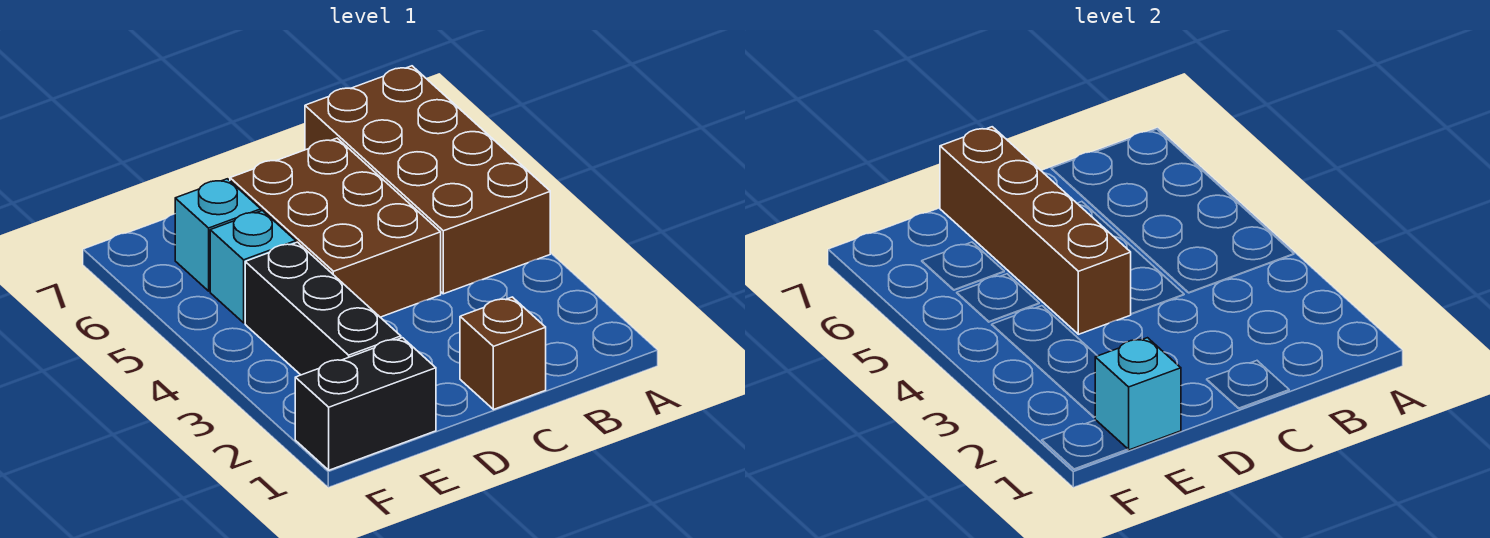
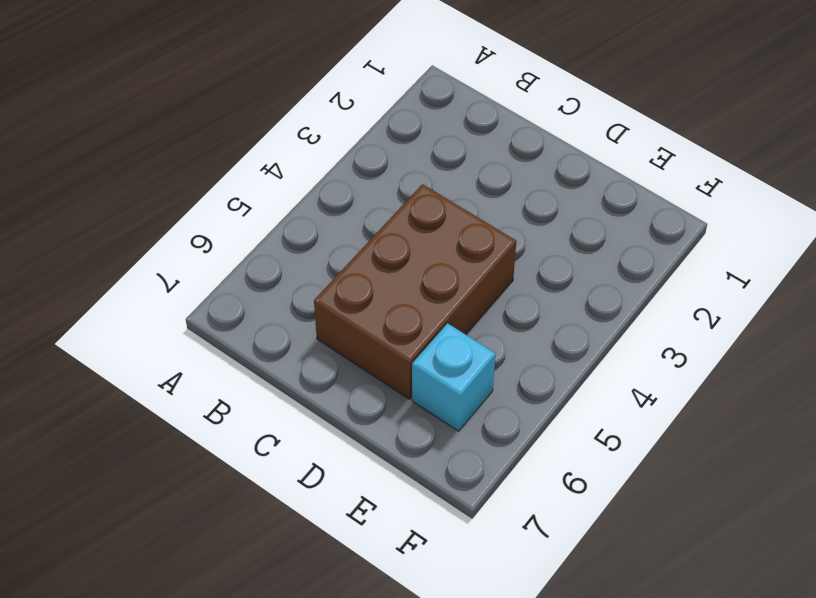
none -> brown 2x4 brick [305,66,550,294]
none -> brown 1x1 brick [460,297,546,410]

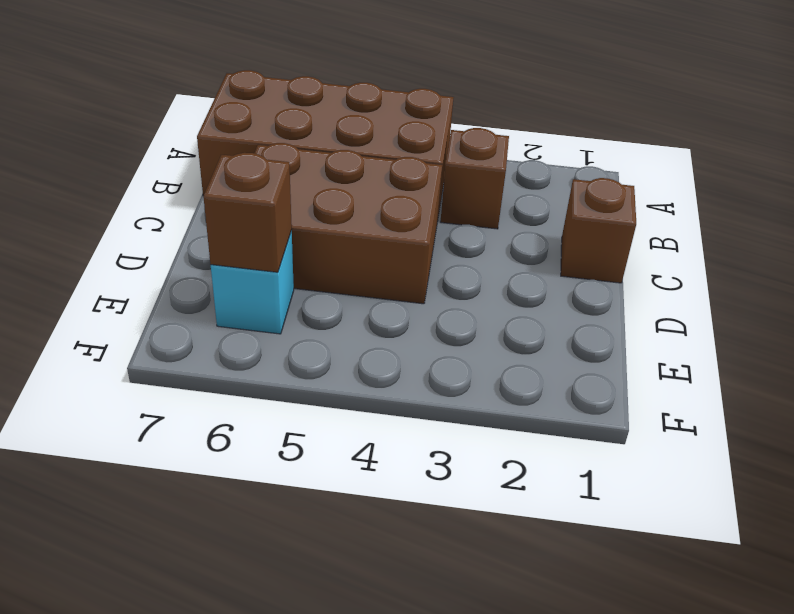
brown 1x1 brick [441,128,509,229] -> none
brown 1x1 brick [203,153,292,272] -> none
none -> black 1x2 brick [295,338,436,470]
none -> black 1x3 brick [245,242,401,375]

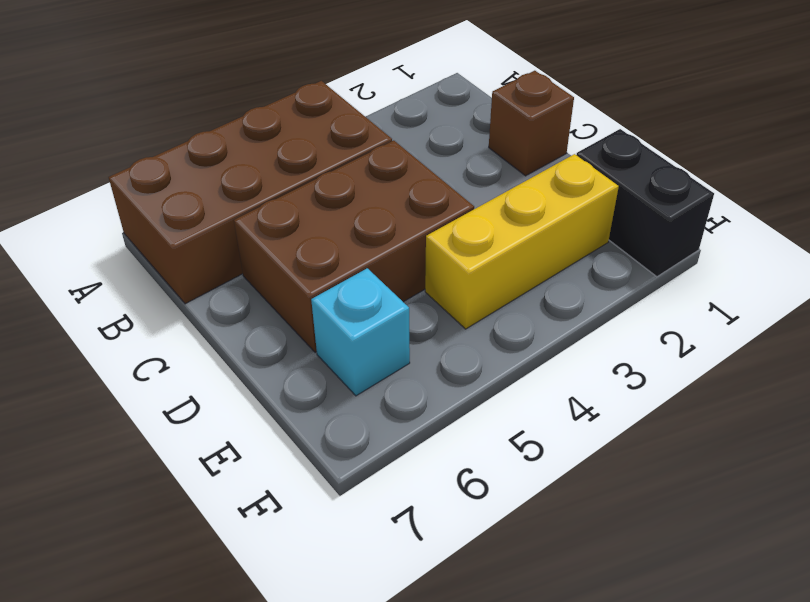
yellow 1x3 brick [425,154,619,329] -> black 1x3 brick [245,242,401,375]
none -> cyan 1x1 brick [210,211,296,323]
none -> brown 1x4 brick [940,127,1131,334]

